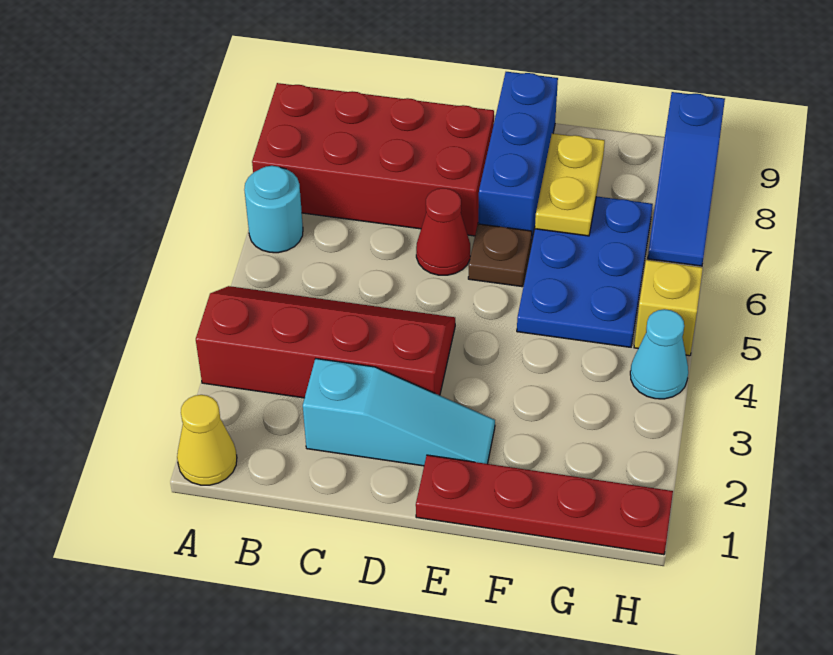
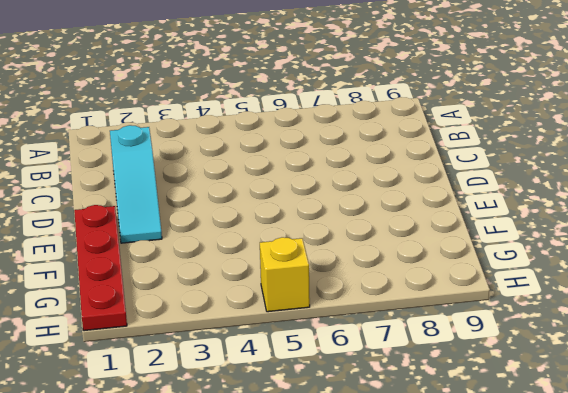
none -> yellow 1x1 cone [177,395,237,485]
none -> red 2x4 slope [196,286,455,398]
none -> cyan 1x1 round brick [244,166,303,253]

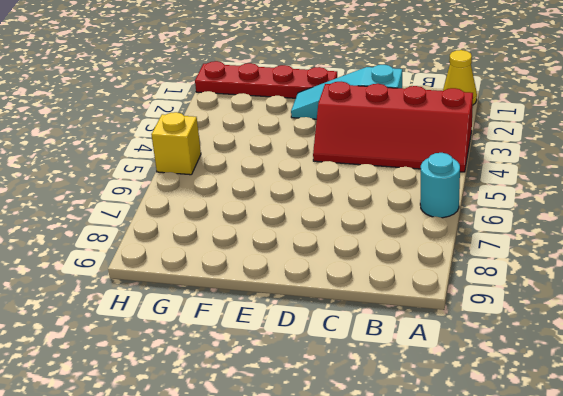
none -> red 2x4 brick [252,83,494,236]
none -> red 1x1 cone [416,188,470,275]
none -> brown 1x1 plate [468,224,532,287]

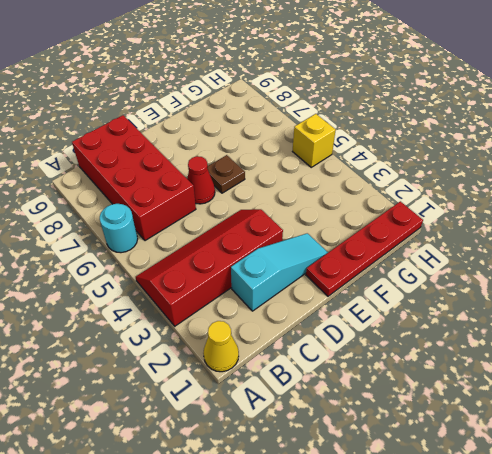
red 2x4 brick [72,115,196,241] -> red 2x4 brick turned to [252,83,494,236]
none -> blue 1x3 brick [478,72,558,243]
none -> blue 2x3 plate [517,196,653,347]
none -> cyan 1x1 cone [630,309,688,399]

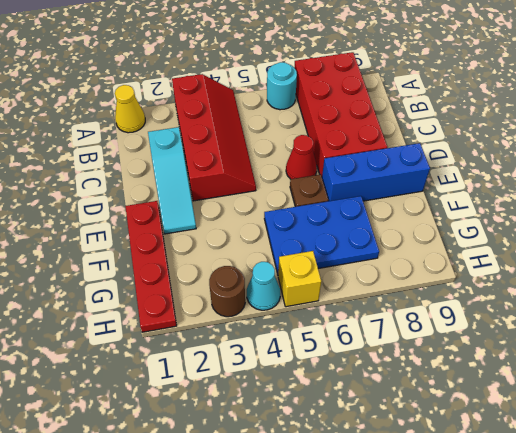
brown 1x1 round brick [209,266,245,317] -> none
none -> blue 1x3 slope [648,92,725,266]
none -> yellow 1x2 plate [535,133,605,236]

